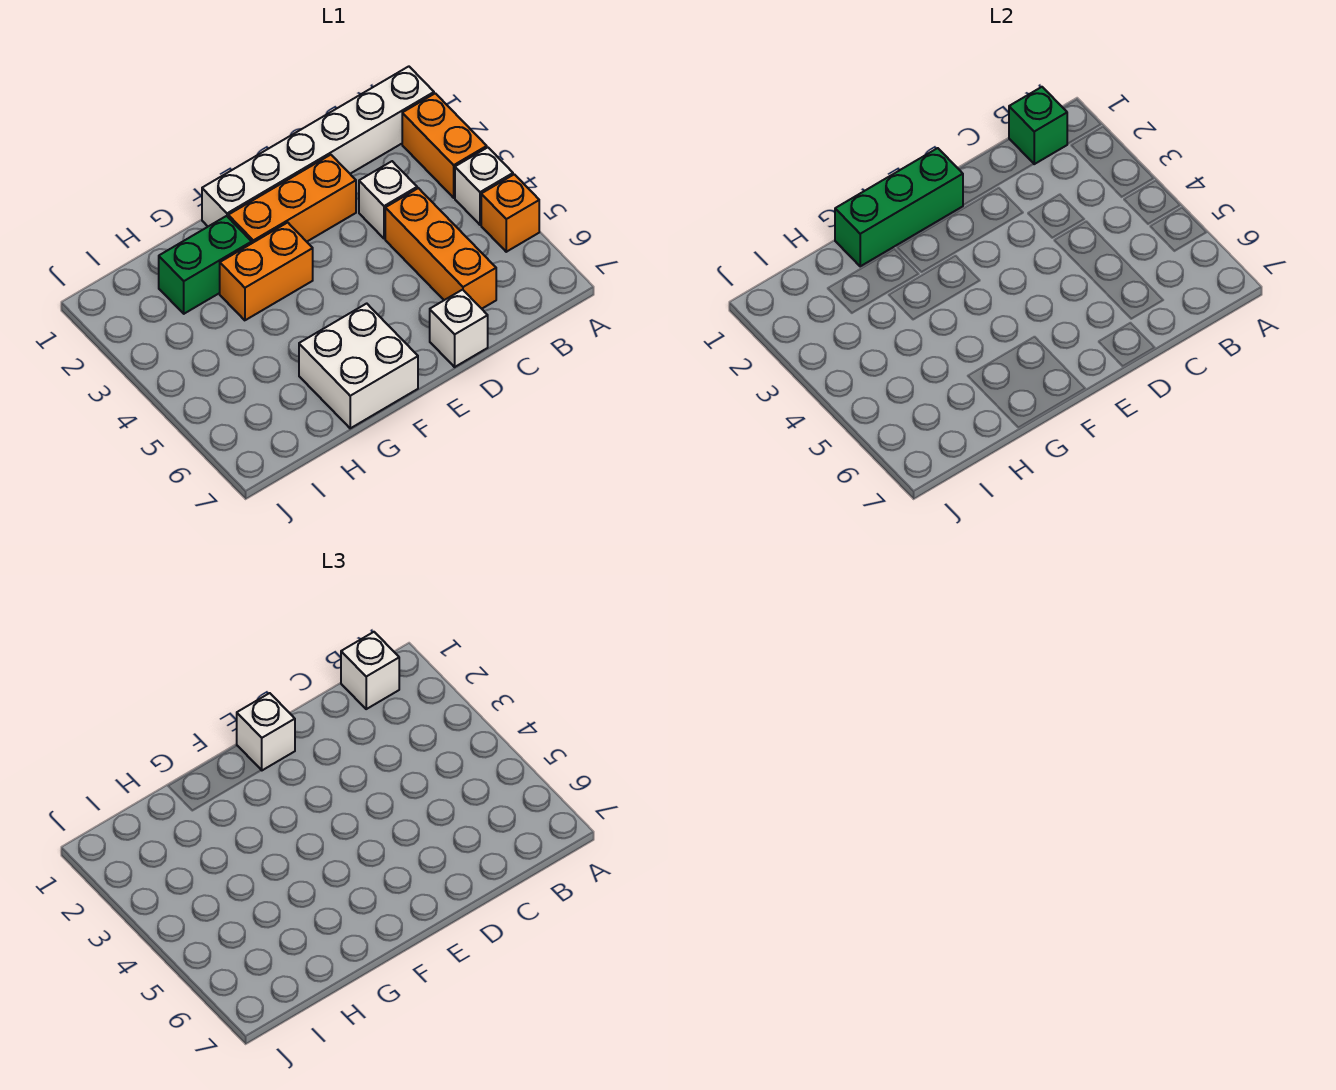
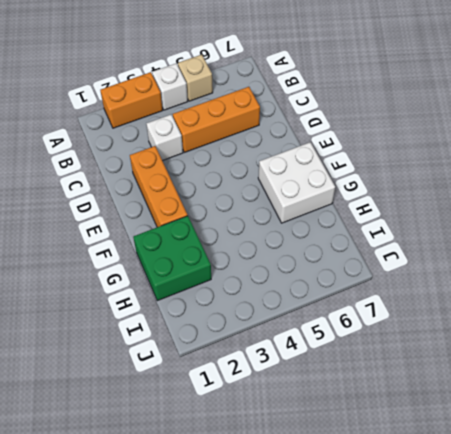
tan 1x1 brick [178,55,213,101] -> orange 1x1 brick [481,174,539,252]
green 2x2 brick [134,216,211,301] -> green 1x2 brick [159,216,252,314]
none -> white 1x6 brick [202,66,434,226]
none -> white 1x1 brick [430,290,488,367]
none -> orange 1x2 brick [220,222,313,320]

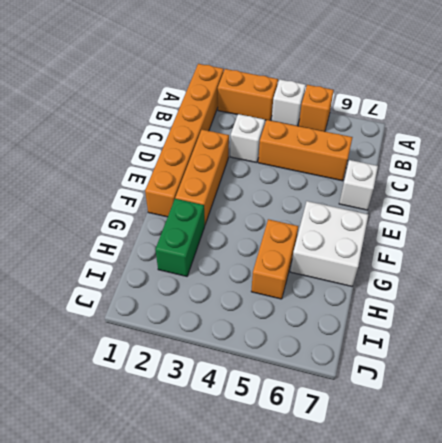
orange 1x6 brick [145,64,224,217] -> white 1x6 brick [202,66,434,226]
orange 1x2 brick [251,219,298,299] -> orange 1x2 brick moved to [220,222,313,320]
none -> green 1x1 brick [1009,87,1067,164]
none -> green 1x3 brick [835,148,963,266]
none -> white 1x1 brick [341,632,399,709]

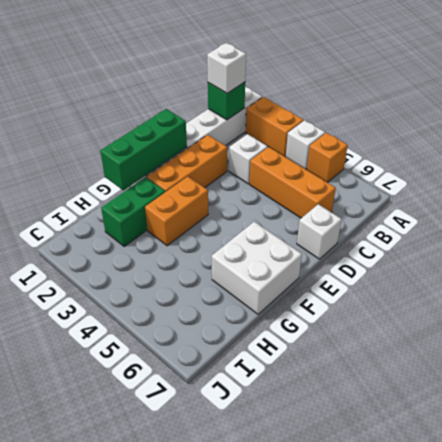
none -> white 1x1 brick [237,693,295,770]

